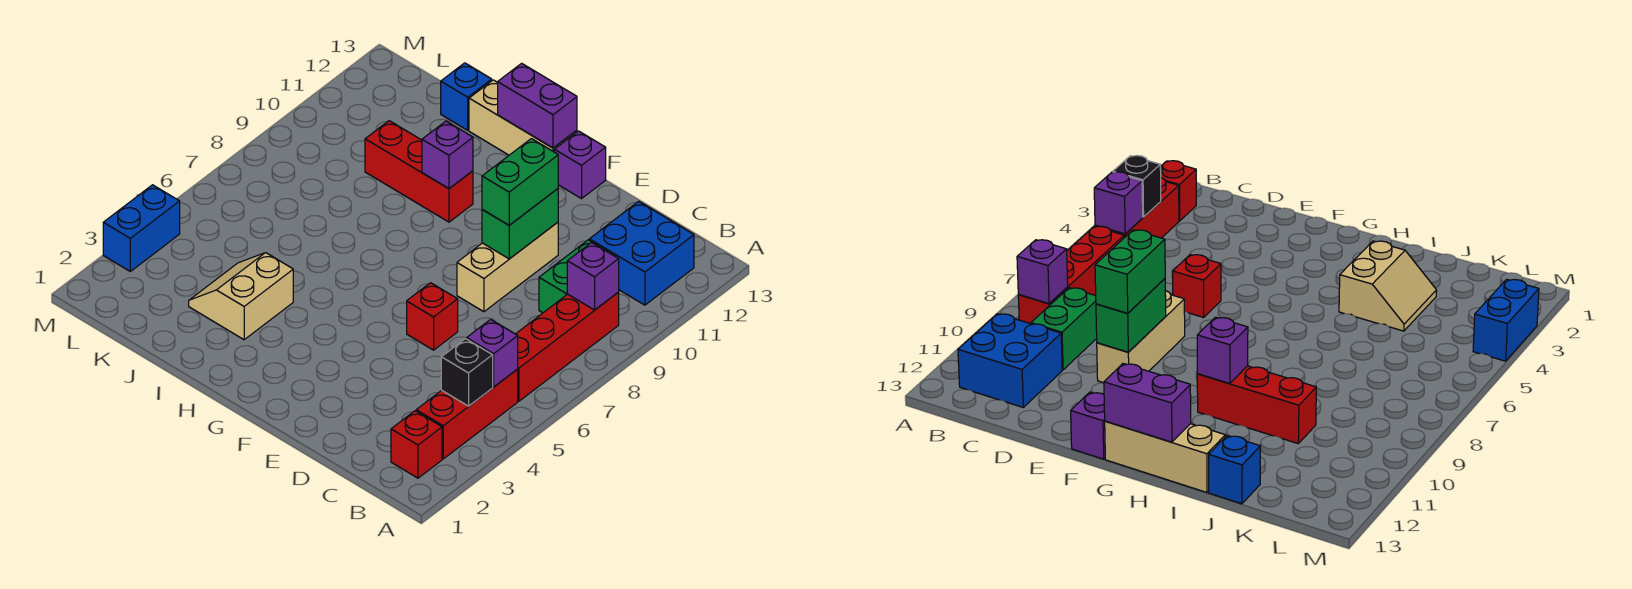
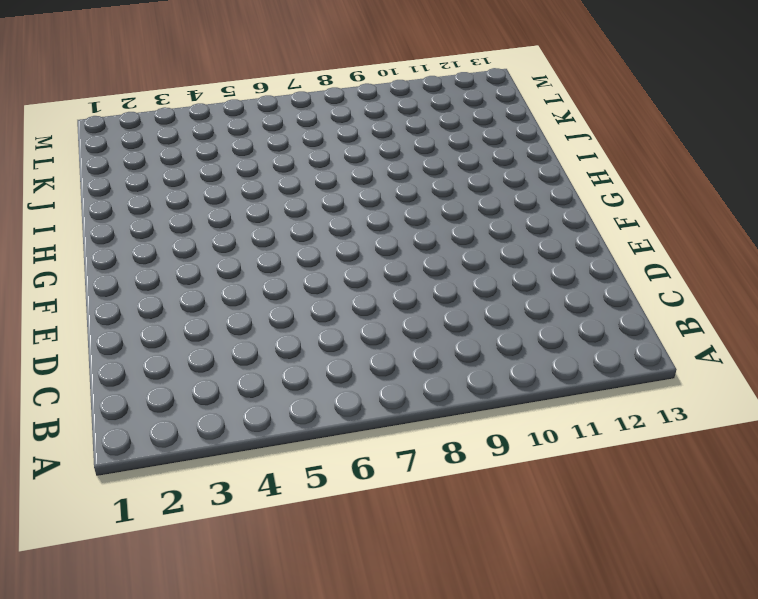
none -> red 1x1 brick [391,411,442,478]
none -> red 1x3 brick [416,369,518,459]
none -> red 1x4 brick [516,293,619,401]

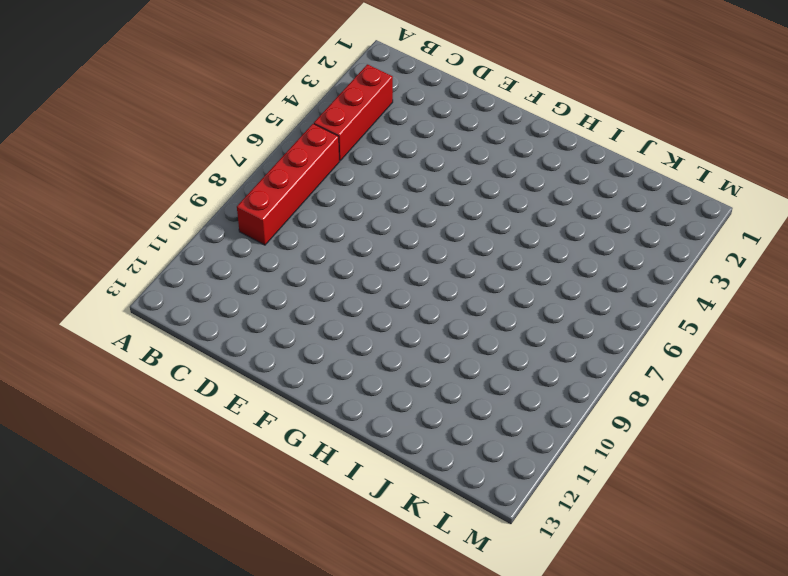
none -> red 1x1 brick [391,411,442,478]
none -> blue 2x2 brick [589,201,694,305]
none -> green 1x2 brick [539,240,615,313]

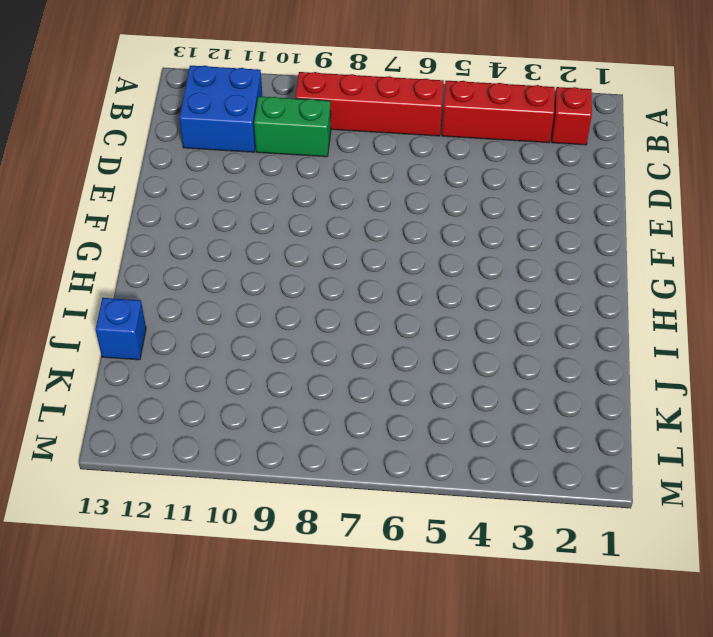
none -> red 1x1 brick [407,283,458,350]
none -> tan 1x3 brick [457,222,558,312]
none -> purple 1x1 brick [554,131,606,199]

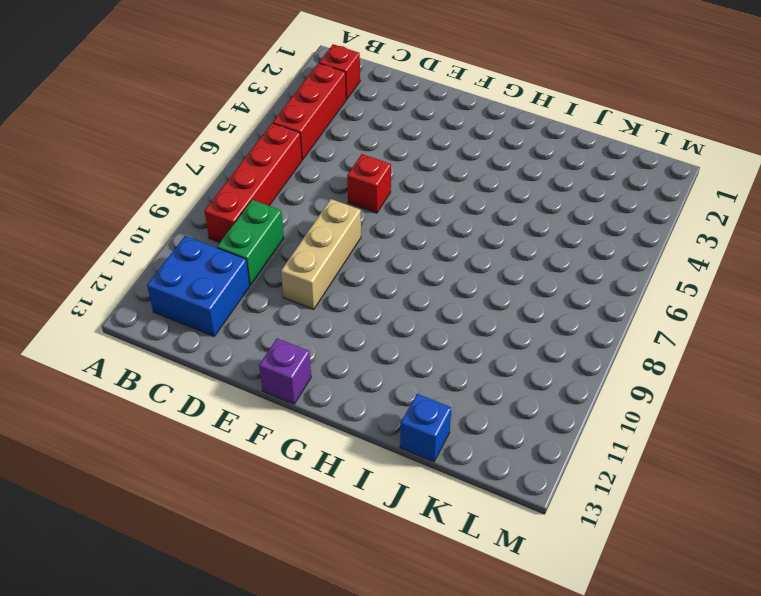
none -> tan 1x3 brick [469,80,577,155]
none -> red 1x3 brick [365,121,473,222]
none -> tan 2x2 slope [189,253,293,340]

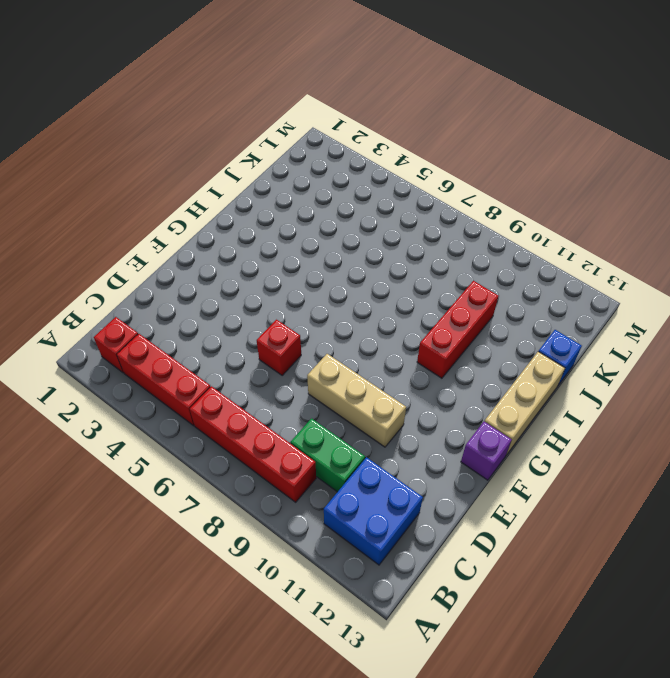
none -> tan 2x2 slope [189,253,293,340]
none -> blue 1x2 brick [103,185,180,271]
none -> black 1x1 brick [441,339,493,406]

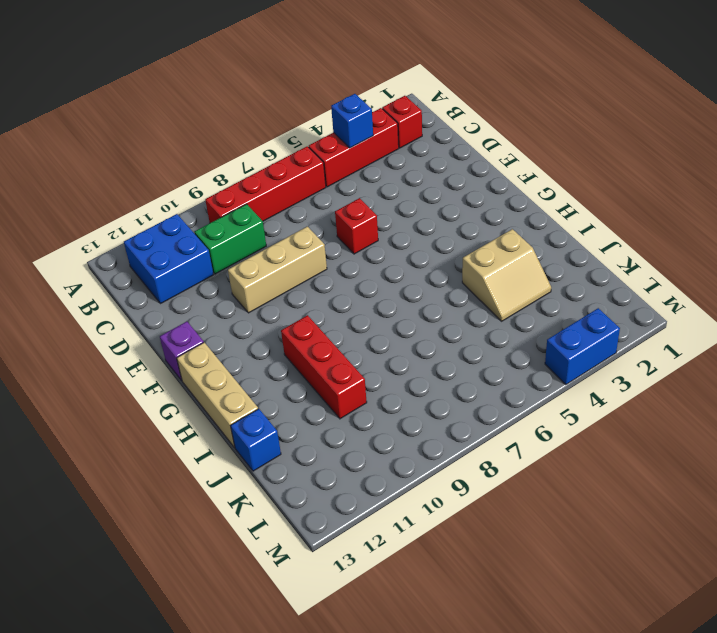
blue 1x1 brick [331,94,373,148] -> black 1x1 brick [441,339,493,406]
none -> purple 1x1 brick [467,319,518,387]
none -> purple 1x1 brick [567,243,619,310]
none -> green 1x2 brick [482,189,558,259]

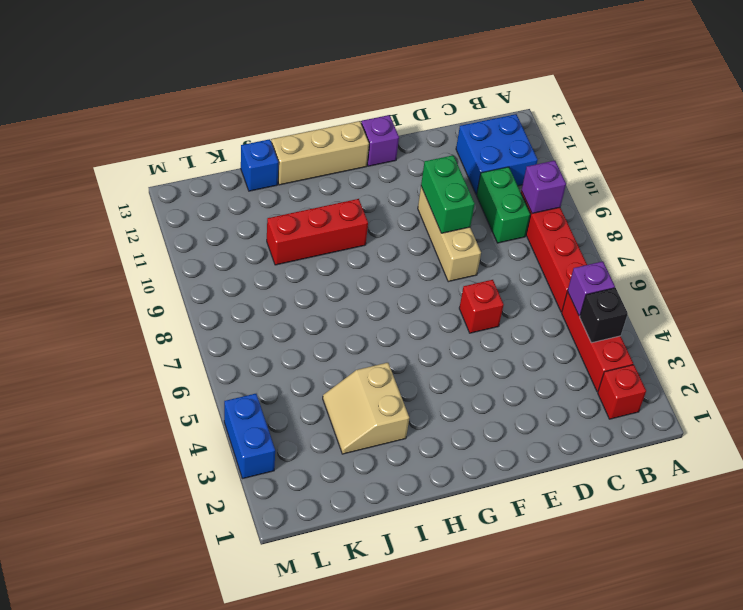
none -> purple 1x2 brick [498,63,577,148]
none -> purple 1x1 brick [422,121,473,189]
none -> green 1x2 brick [482,139,558,225]

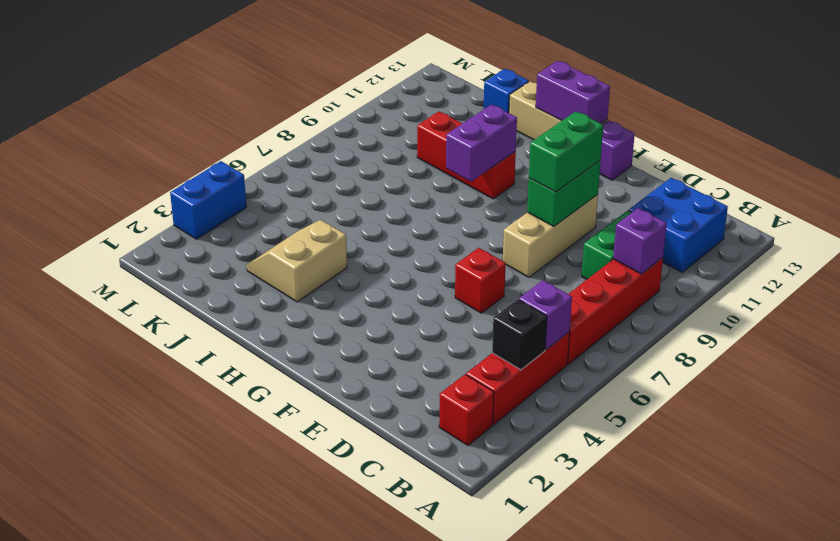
purple 1x2 brick [446,105,517,182] -> purple 1x1 brick [422,121,473,189]

